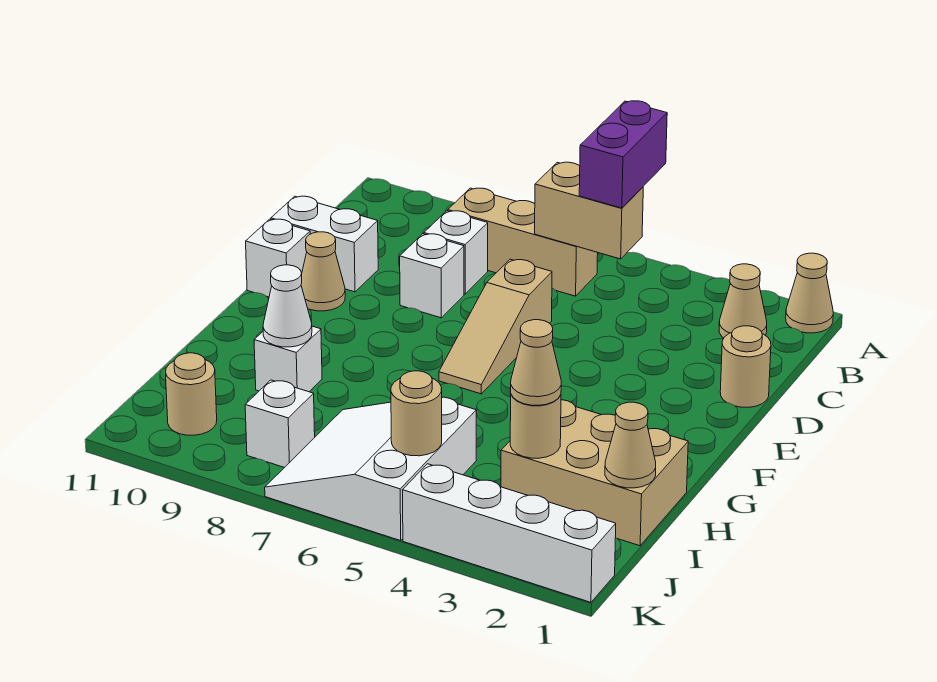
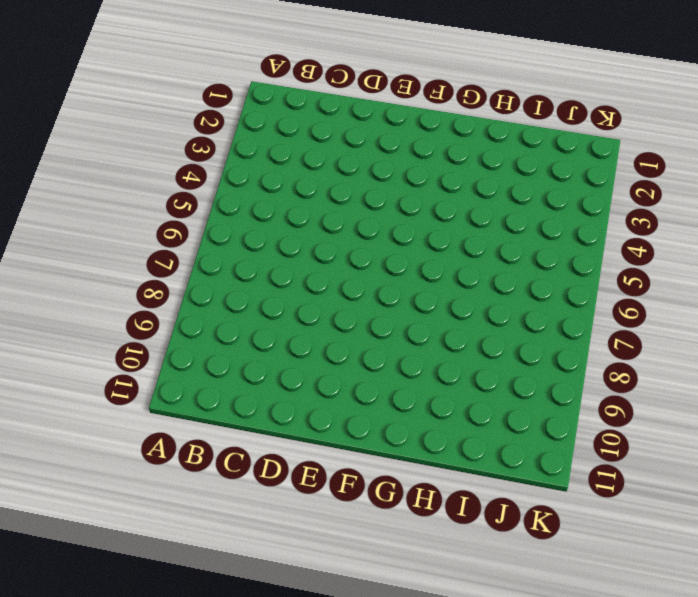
none -> tan 1x1 cone [786,253,833,333]
none -> tan 1x1 cone [719,264,767,338]
none -> tan 1x3 brick [448,188,598,296]

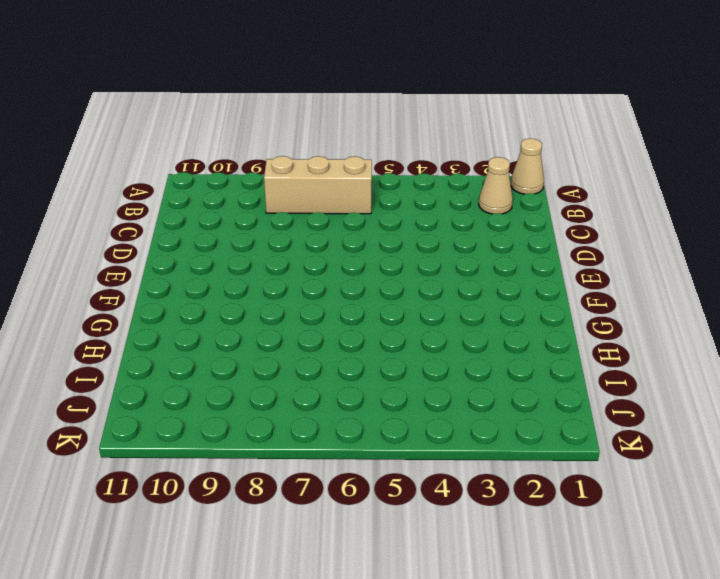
none -> white 1x1 brick [424,211,488,294]
none -> tan 1x1 round brick [720,326,771,407]
none -> tan 1x3 slope [439,259,552,394]

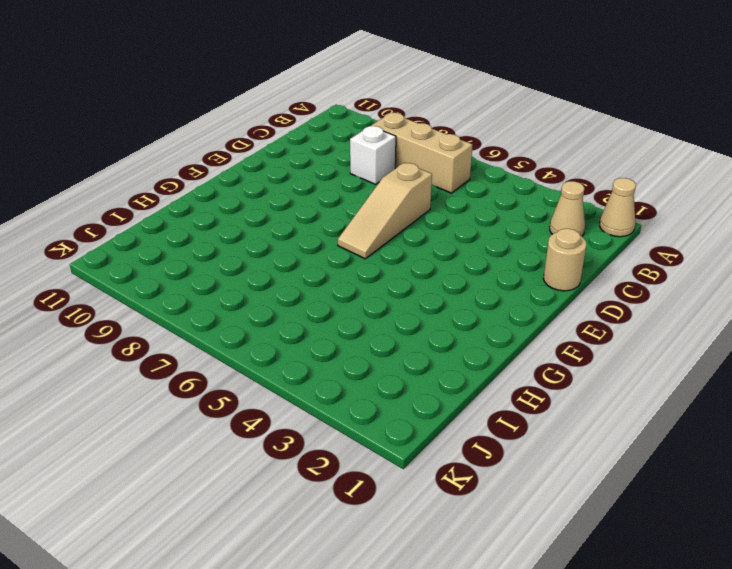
none -> white 1x1 brick [400,234,464,318]
none -> white 1x2 brick [271,196,378,292]
none -> tan 1x1 cone [301,232,345,311]

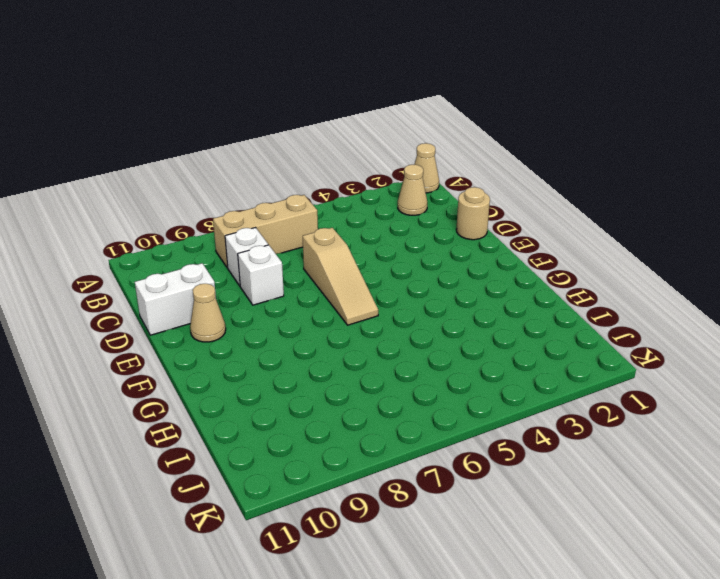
none -> white 1x1 brick [246,219,310,297]
none -> tan 2x3 brick [501,400,688,546]
none -> white 1x1 brick [254,326,322,392]

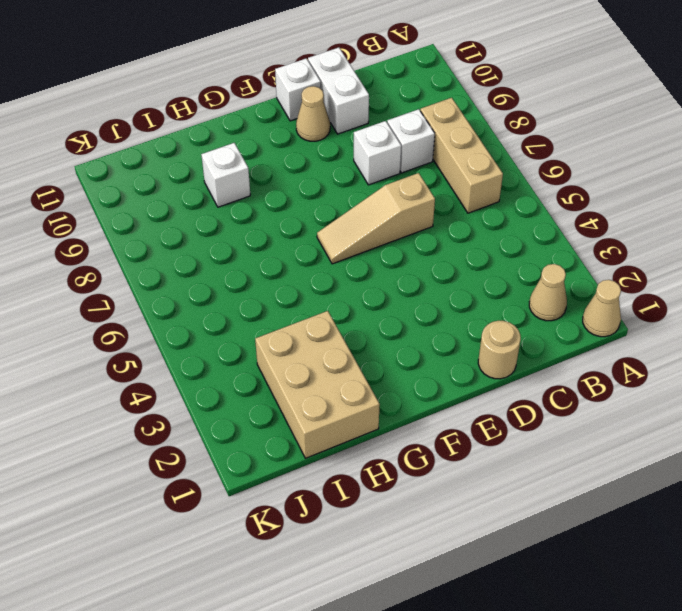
none -> white 3x3 slope [265,397,476,541]
none -> white 1x1 brick [245,380,315,468]
none -> tan 1x1 round brick [166,353,217,435]

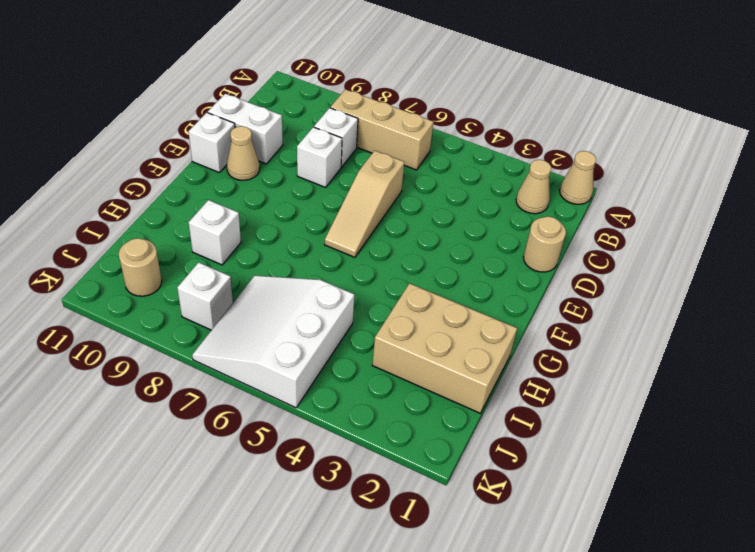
none -> white 1x4 brick [403,464,616,602]
none -> tan 1x2 brick [535,162,643,259]
none -> white 1x1 cone [263,265,312,347]

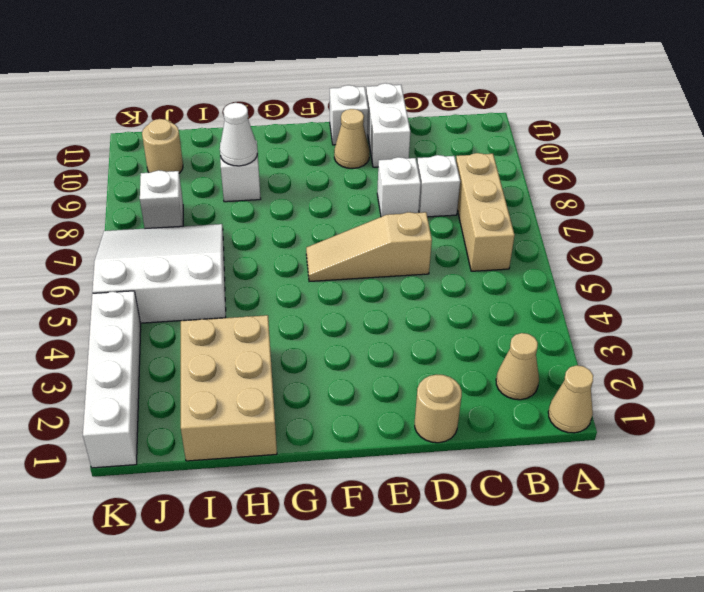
none -> tan 1x2 brick [535,162,643,259]
none -> tan 1x1 cone [605,402,656,488]
none -> tan 1x1 round brick [510,395,561,458]

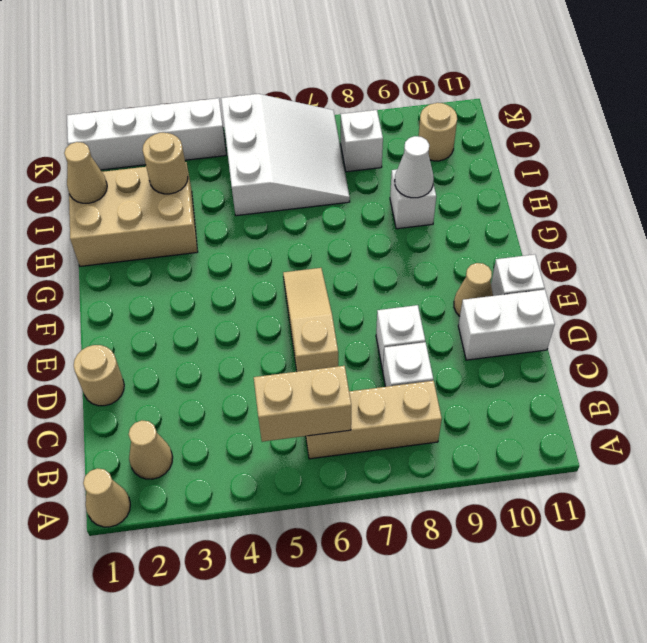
none -> tan 1x1 round brick [391,371,442,456]
none -> purple 1x2 brick [579,101,667,208]
none -> tan 1x1 cone [511,320,561,405]

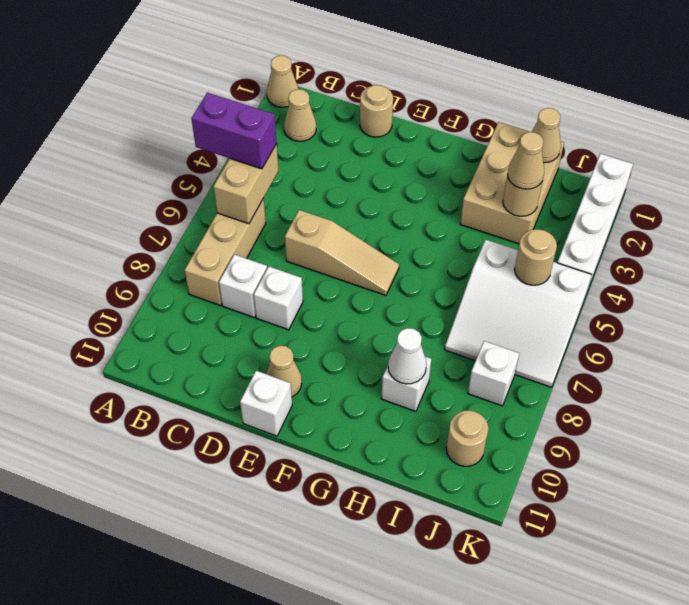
none -> white 1x2 brick [271,196,378,292]

